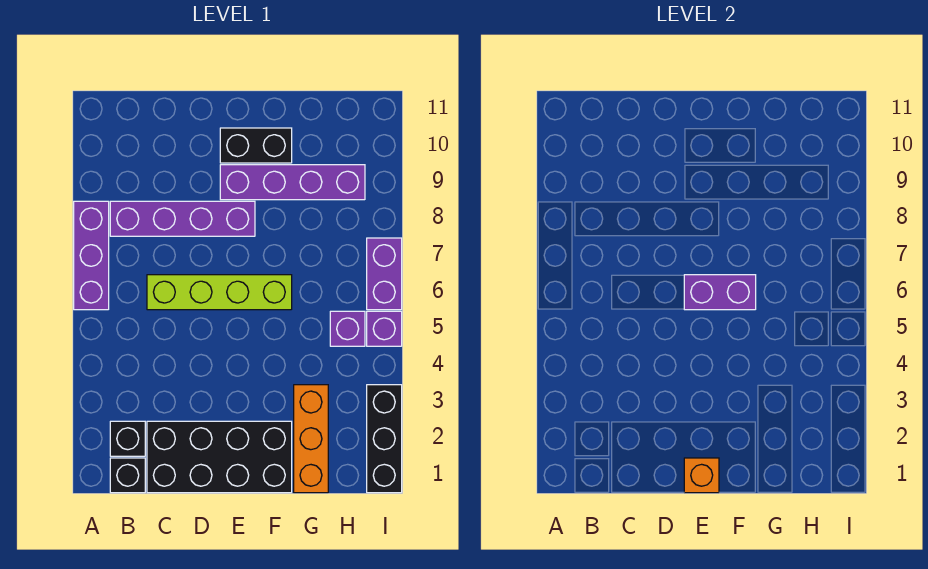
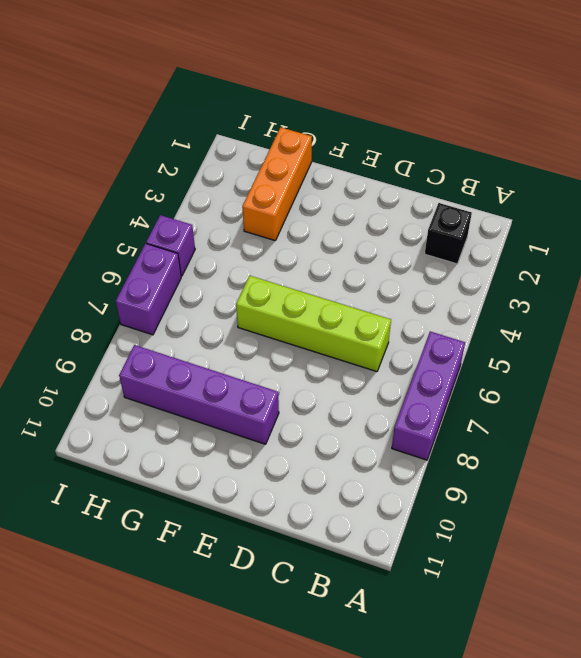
none -> black 1x1 brick [110,458,145,493]
none -> purple 1x4 brick [110,201,255,236]
none -> black 2x4 brick [147,421,292,493]

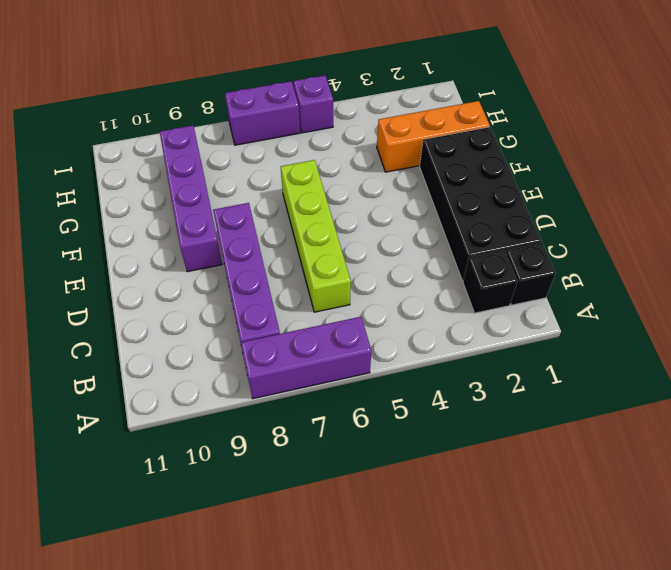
none -> black 1x2 brick [220,128,292,163]
none -> purple 1x1 brick [330,311,365,346]
none -> black 1x3 brick [367,385,402,493]

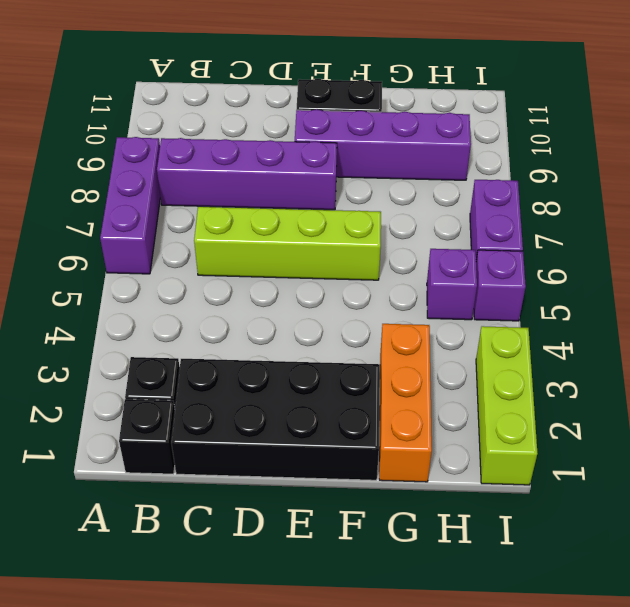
lime 1x3 brick [476,326,538,485] -> black 1x3 brick [367,385,402,493]
none -> orange 1x1 brick [684,458,719,493]
none -> purple 1x2 brick [684,275,756,310]

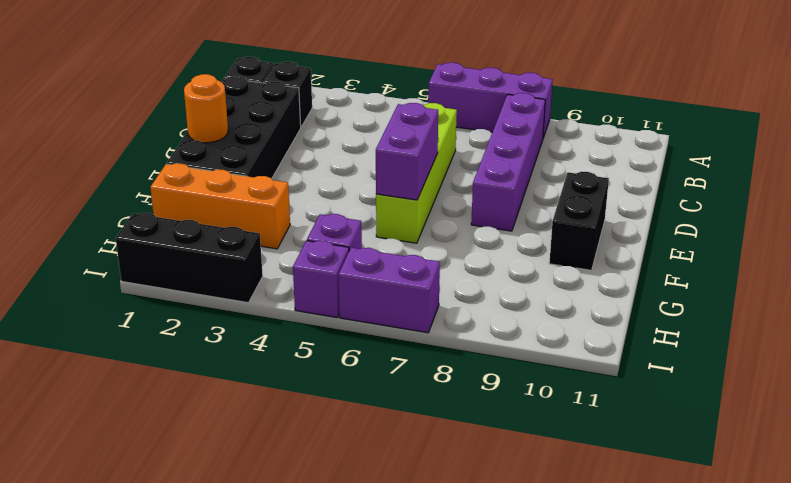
orange 1x1 round brick [184,74,228,143] -> orange 1x1 brick [684,458,719,493]
none -> purple 1x4 brick [220,165,365,200]

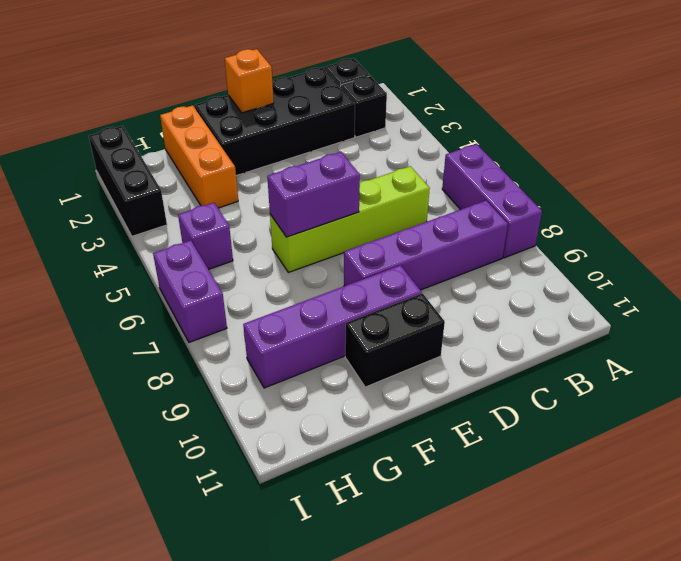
none -> purple 1x1 brick [367,311,402,346]

